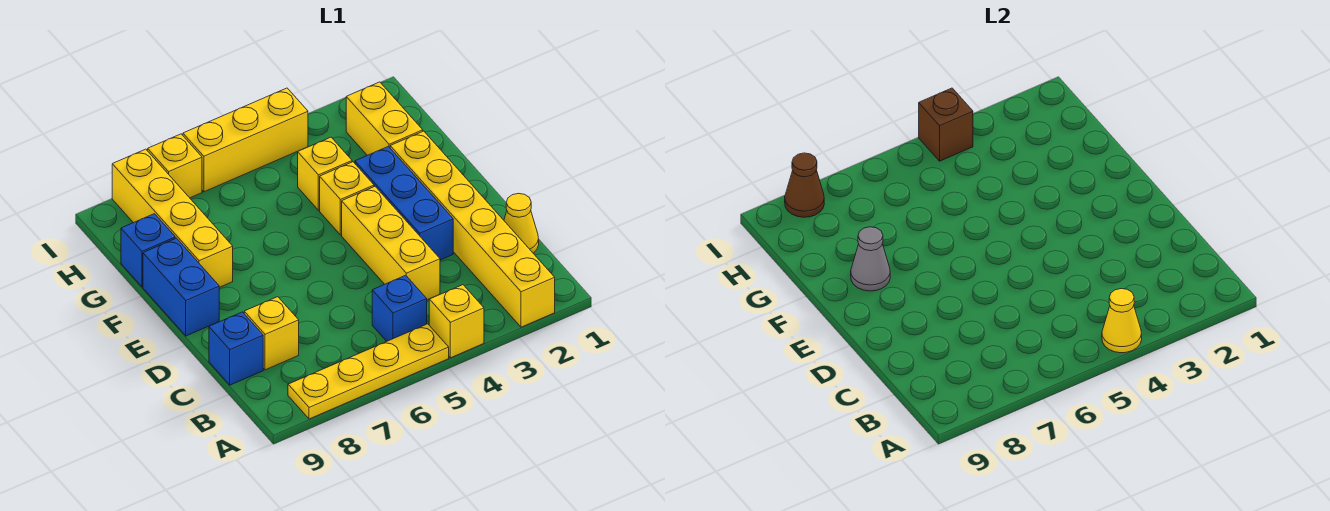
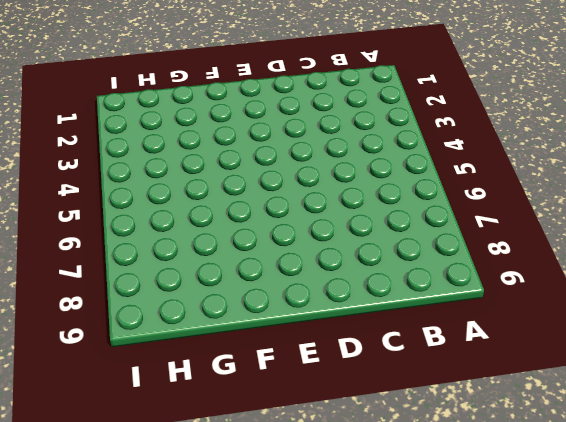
none -> yellow 1x6 brick [390,131,555,327]
none -> yellow 1x1 brick [429,285,484,358]
none -> yellow 1x4 plate [288,324,449,419]

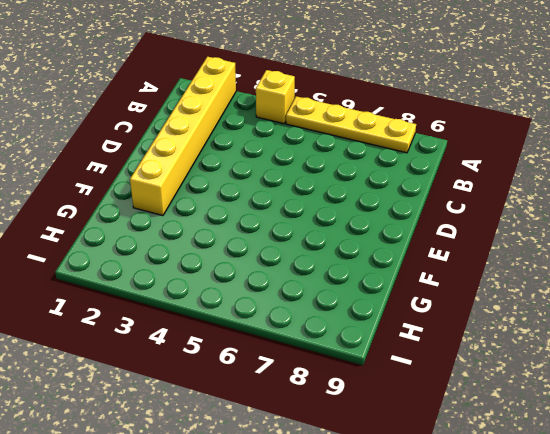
none -> blue 1x1 brick [372,275,427,341]
none -> yellow 1x1 cone [504,193,539,253]
none -> yellow 1x3 brick [342,187,440,300]

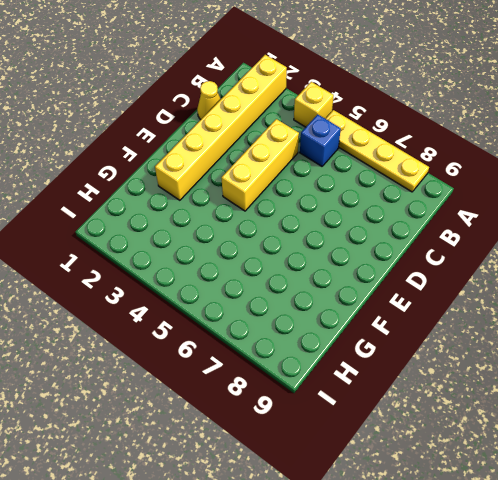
none -> yellow 1x1 brick [244,297,299,370]
none -> blue 1x1 brick [209,312,263,385]
none -> blue 1x3 brick [355,146,453,260]

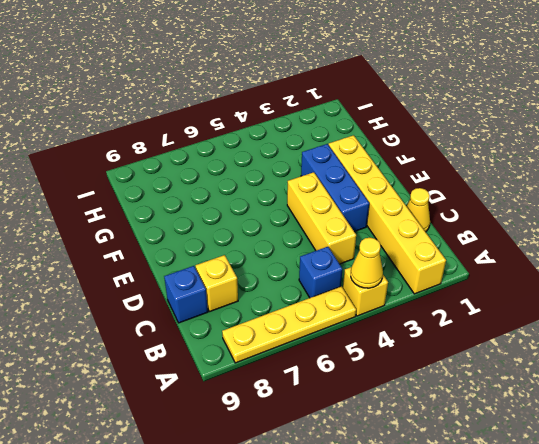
none -> blue 1x2 brick [143,238,219,336]
none -> yellow 1x1 brick [320,162,374,235]
none -> yellow 1x4 brick [112,149,233,287]

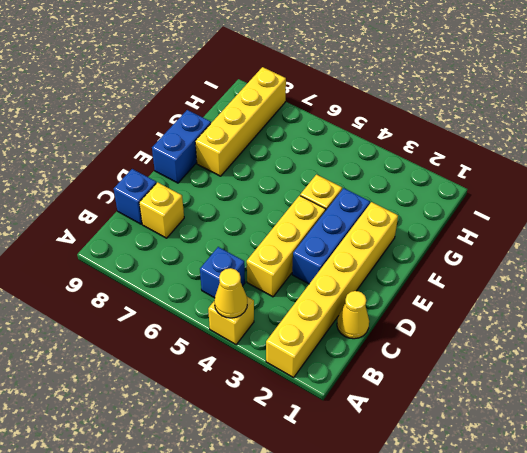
none -> yellow 1x4 plate [288,324,449,419]
none -> yellow 1x2 brick [346,82,423,155]
none -> yellow 1x1 brick [298,137,352,210]

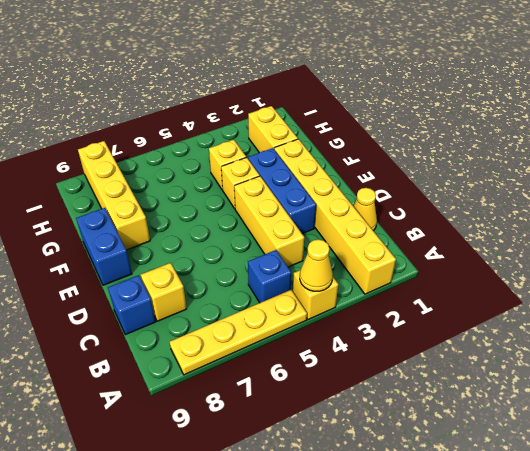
none -> blue 1x1 brick [121,214,175,287]
none -> yellow 1x3 brick [183,88,308,192]
none -> yellow 1x1 brick [148,134,202,198]

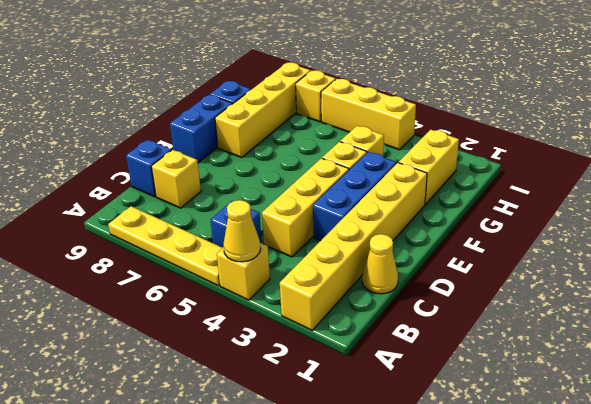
none -> grey 1x1 cone [851,227,890,291]
none -> brown 1x1 brick [919,88,973,161]
none -> brown 1x1 cone [785,153,824,217]

